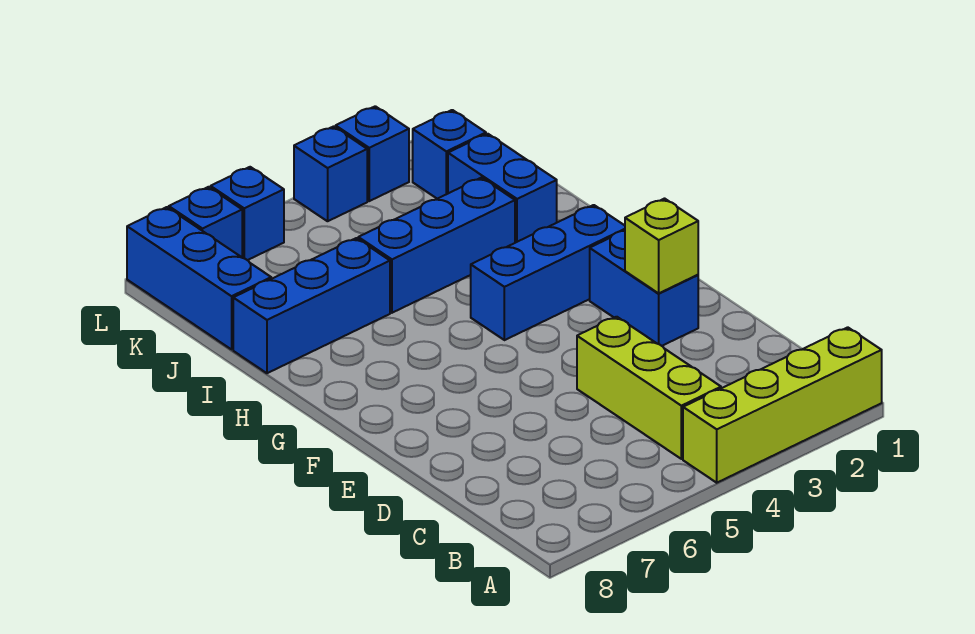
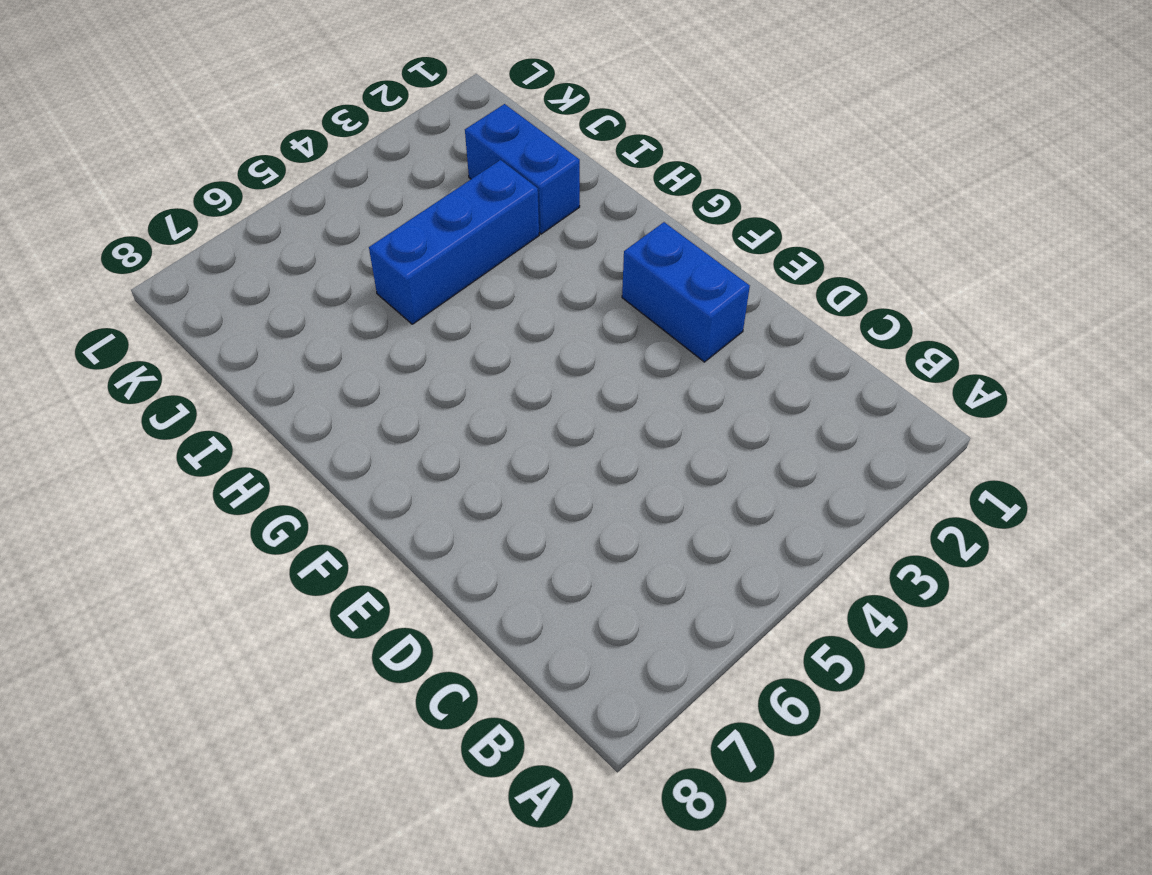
none -> lime 1x4 brick [683,327,882,483]
none -> lime 1x3 brick [577,317,721,459]
none -> blue 1x3 brick [471,205,625,340]

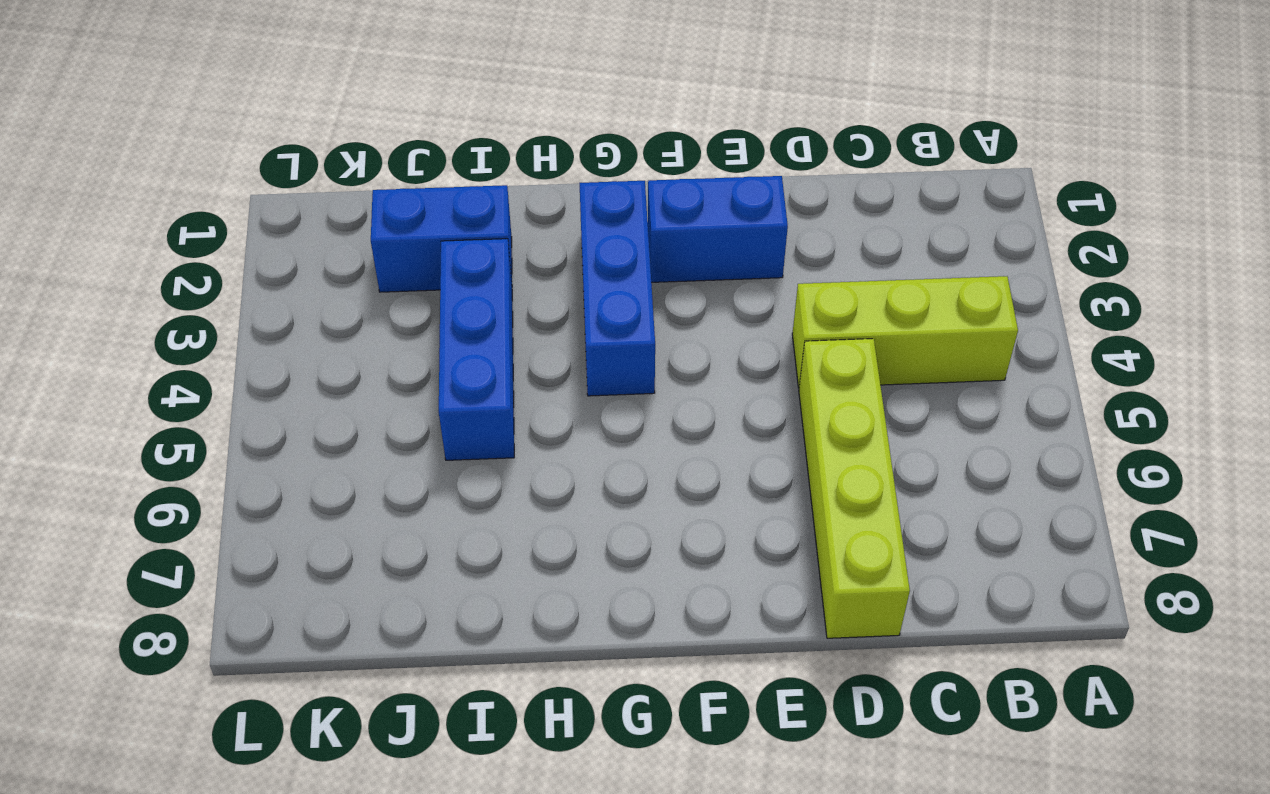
lime 1x4 brick [799,339,910,638] -> lime 1x4 brick moved to [683,327,882,483]
none -> blue 1x3 brick [233,238,390,373]
none -> blue 1x3 brick [127,207,271,349]
none -> blue 1x1 brick [413,110,486,199]

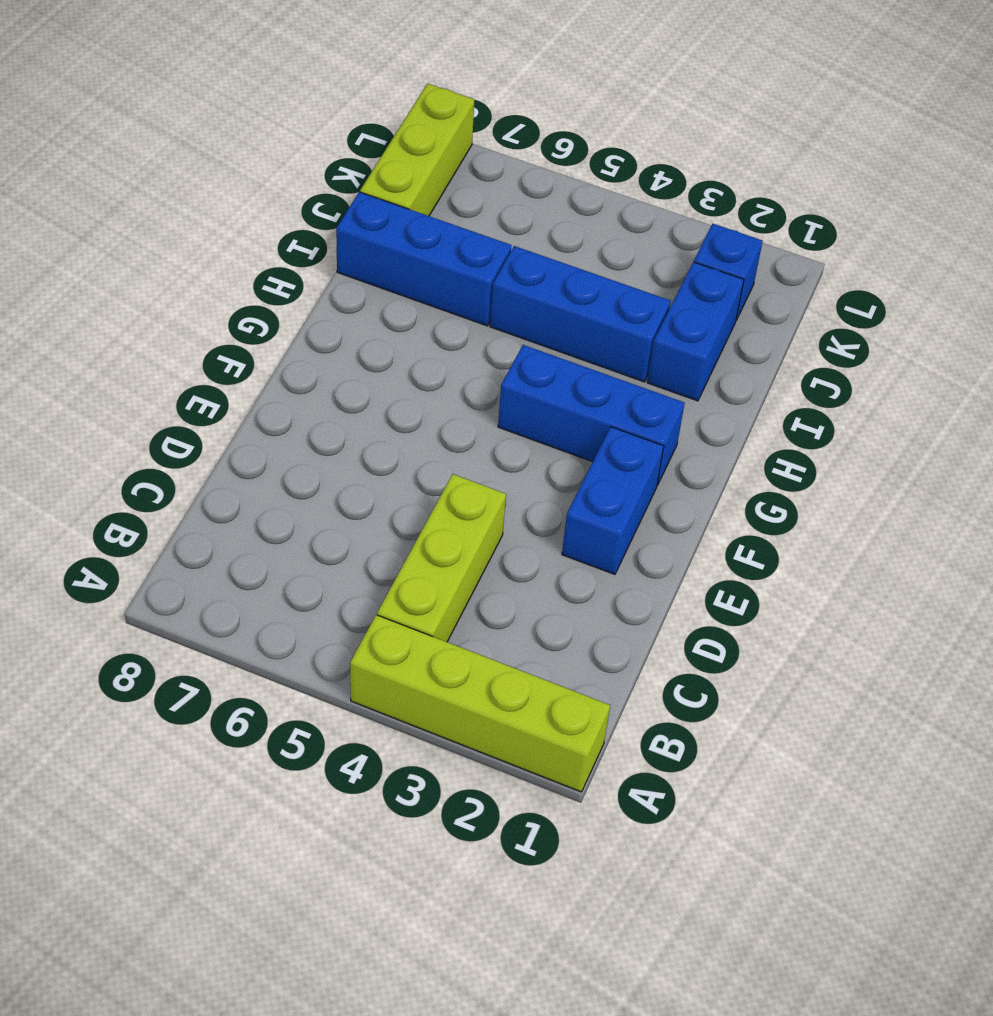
lime 1x3 brick [360,84,474,216] -> blue 1x3 brick [127,207,271,349]
none -> blue 1x1 brick [336,106,409,201]
none -> blue 1x1 brick [294,126,367,221]
none -> blue 1x1 brick [211,167,284,260]

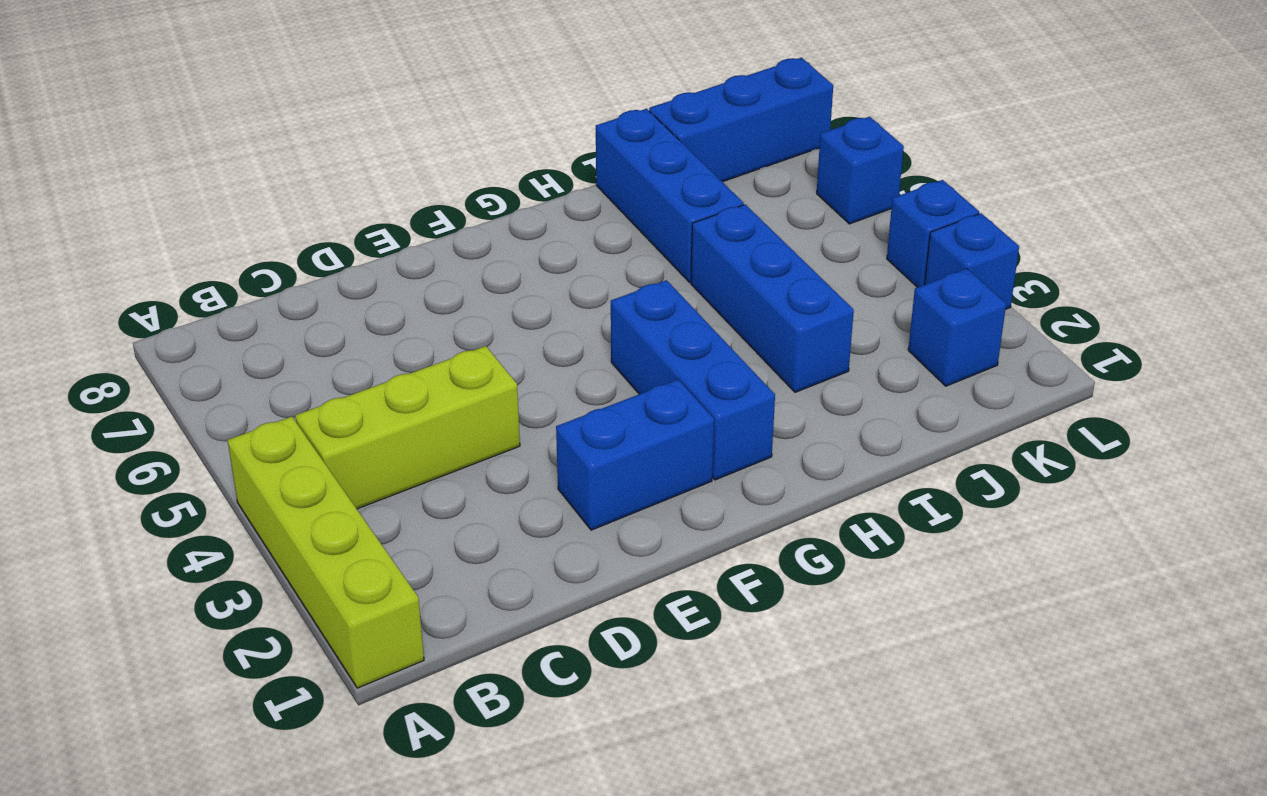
none -> blue 1x2 brick [448,134,557,243]
none -> blue 1x1 brick [169,187,242,257]
none -> lime 1x1 brick [625,199,698,293]

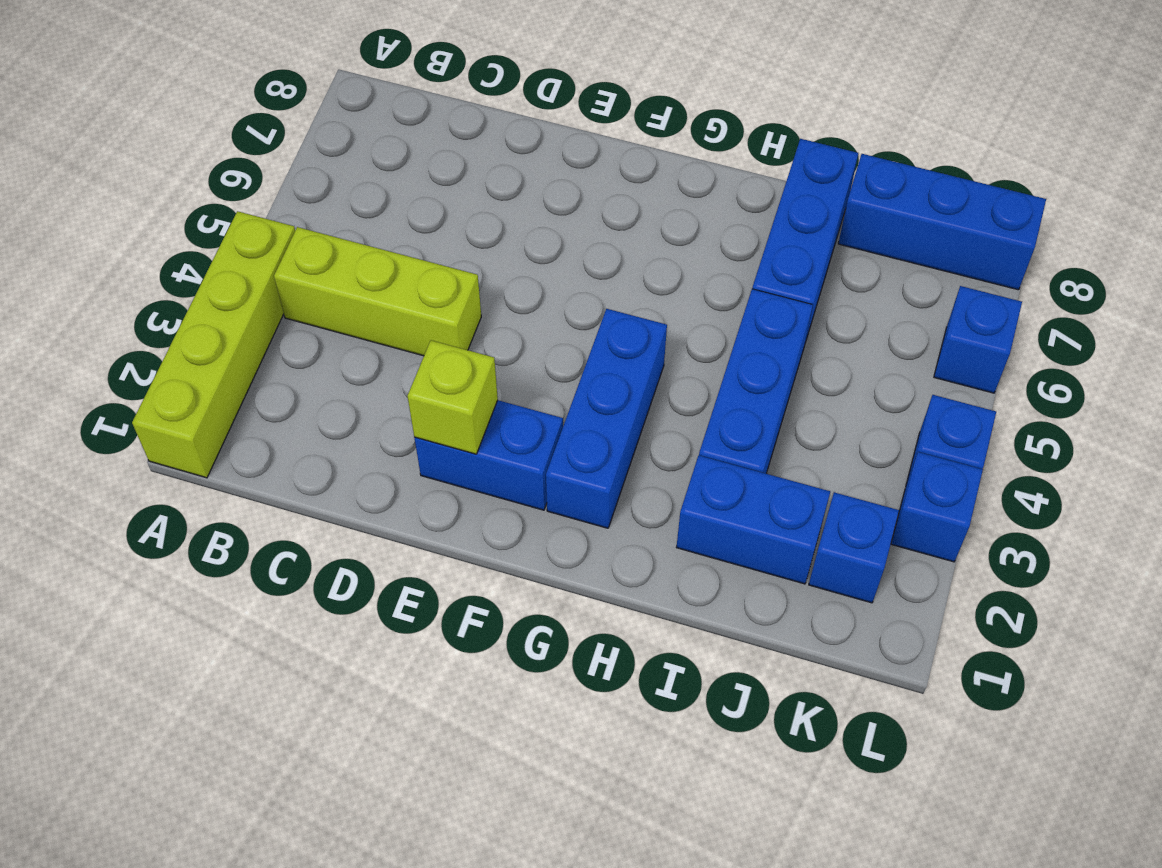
none -> blue 1x1 brick [169,187,242,257]

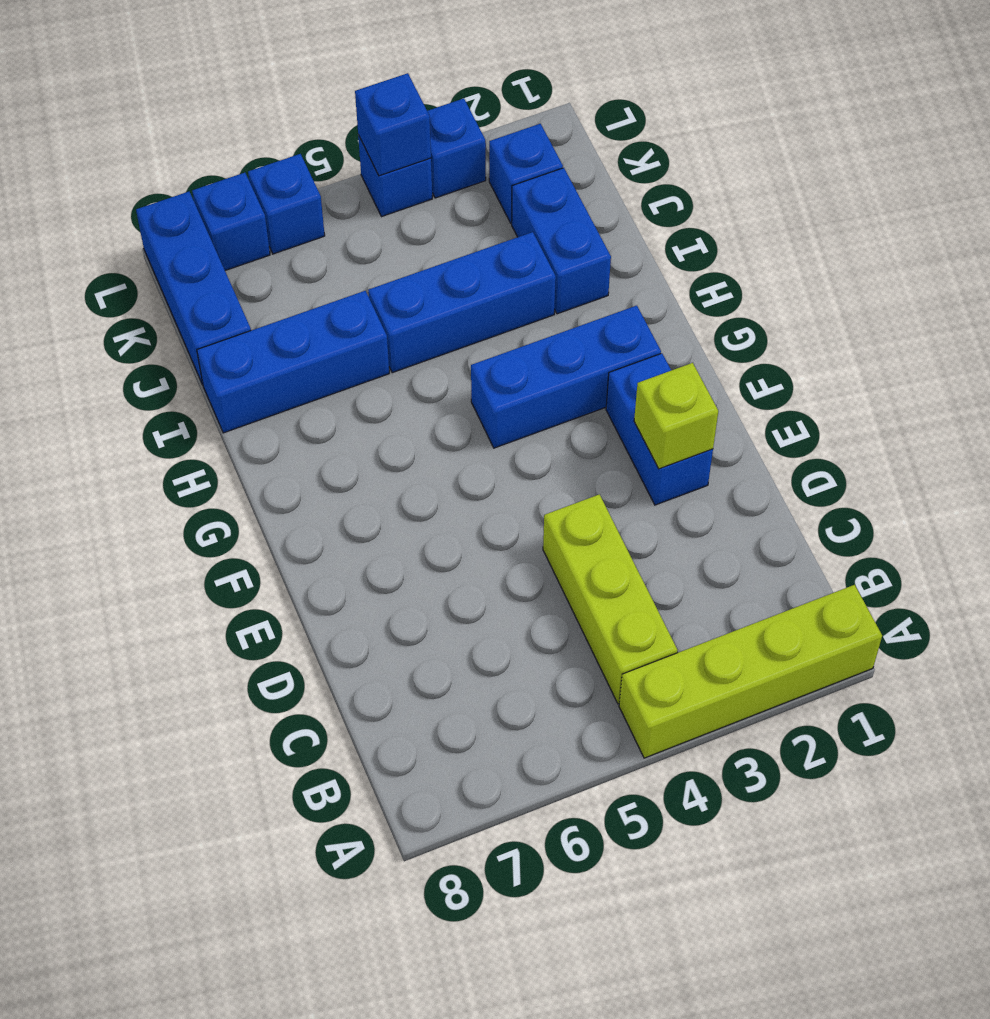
blue 1x1 brick [355,73,431,176] -> none

